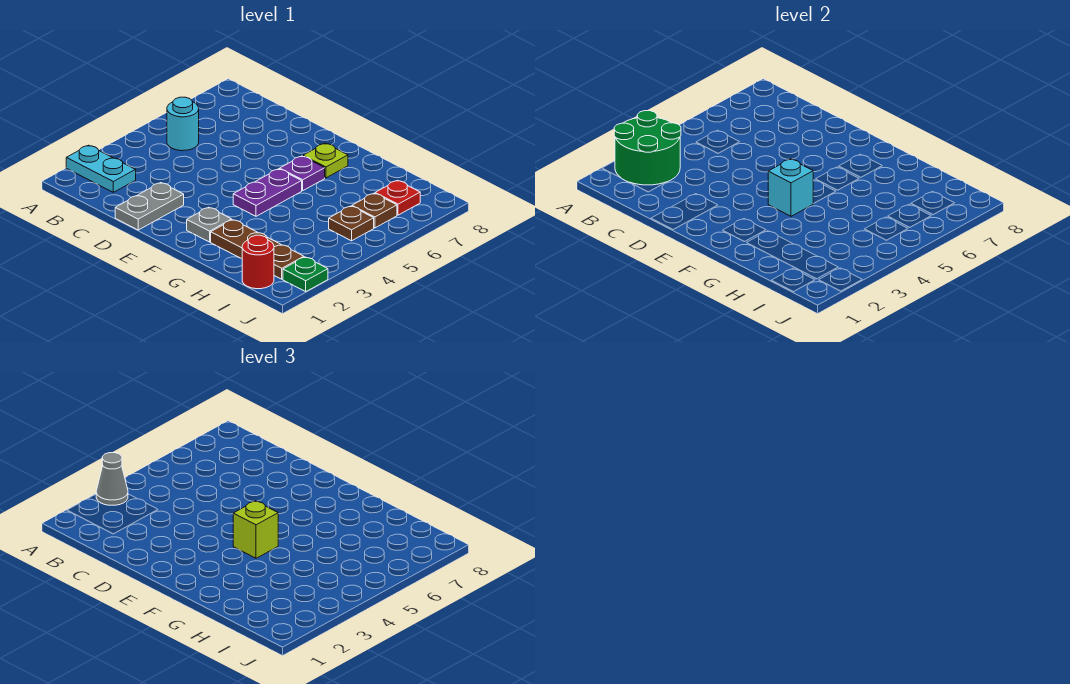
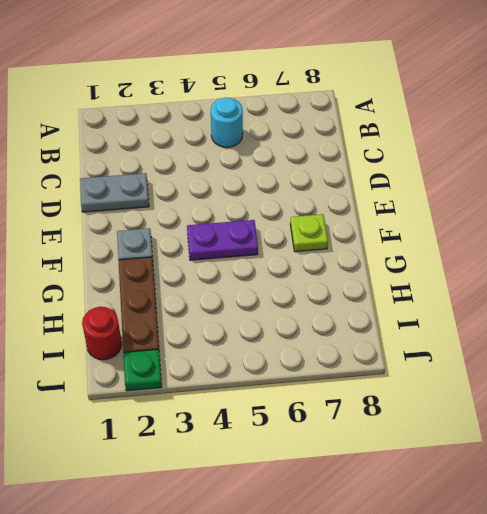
none -> cyan 1x2 plate [66,145,136,192]
none -> purple 1x1 plate [280,156,325,191]
none -> brown 1x1 plate [329,206,374,241]

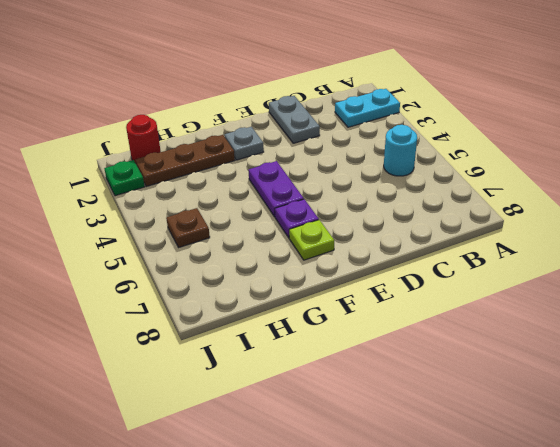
none -> brown 1x1 plate [352,193,397,228]
none -> red 1x1 plate [375,180,420,215]
none -> green 2x2 round brick [614,111,681,185]

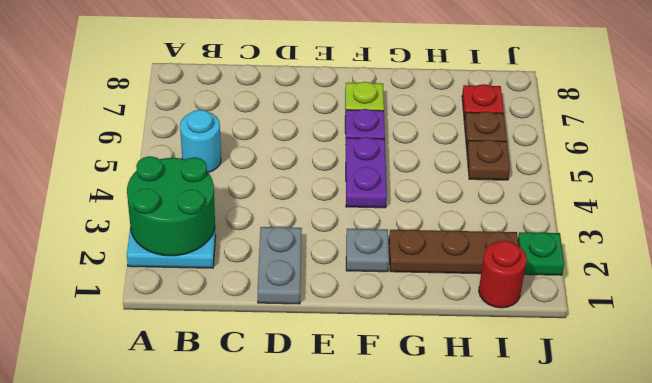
none -> cyan 1x1 brick [768,159,813,216]
none -> grey 1x1 cone [96,453,128,505]
none -> lime 1x1 brick [233,501,278,558]

